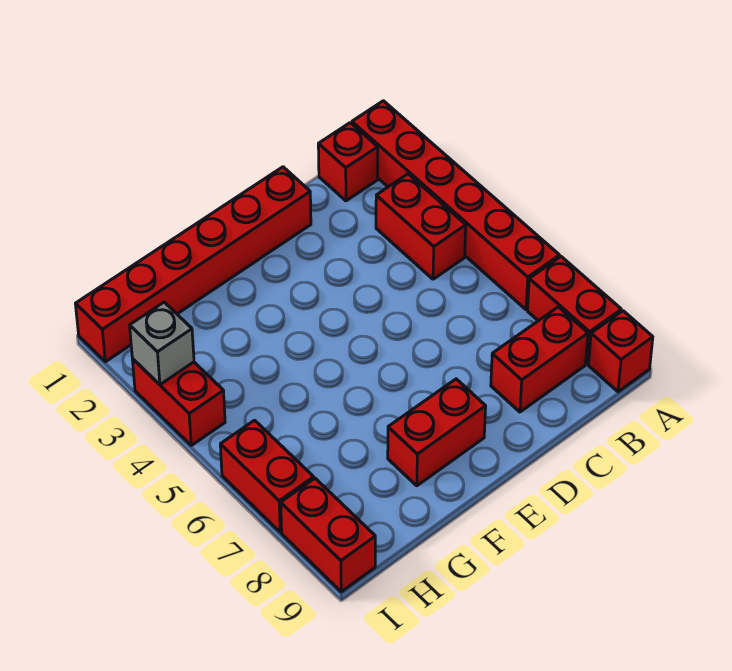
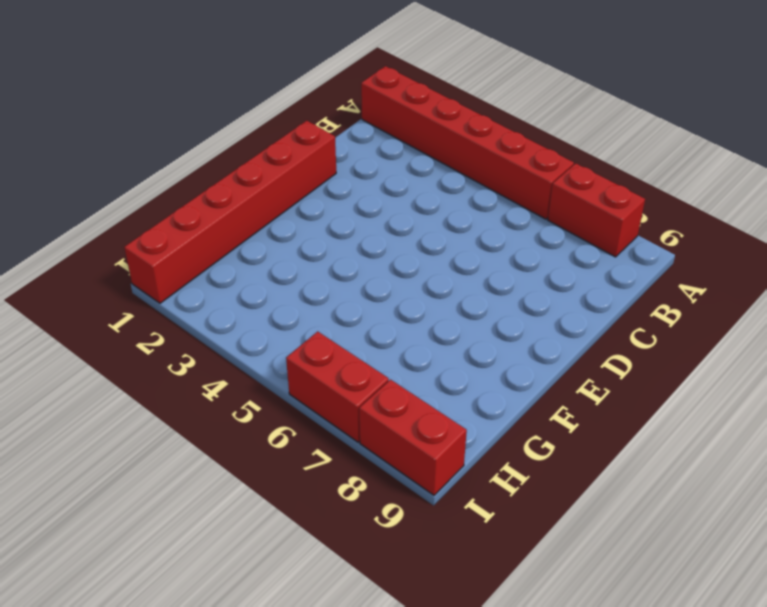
none -> red 1x1 brick [589,311,653,392]
none -> red 1x1 brick [318,123,378,201]
none -> red 1x2 brick [376,174,466,279]

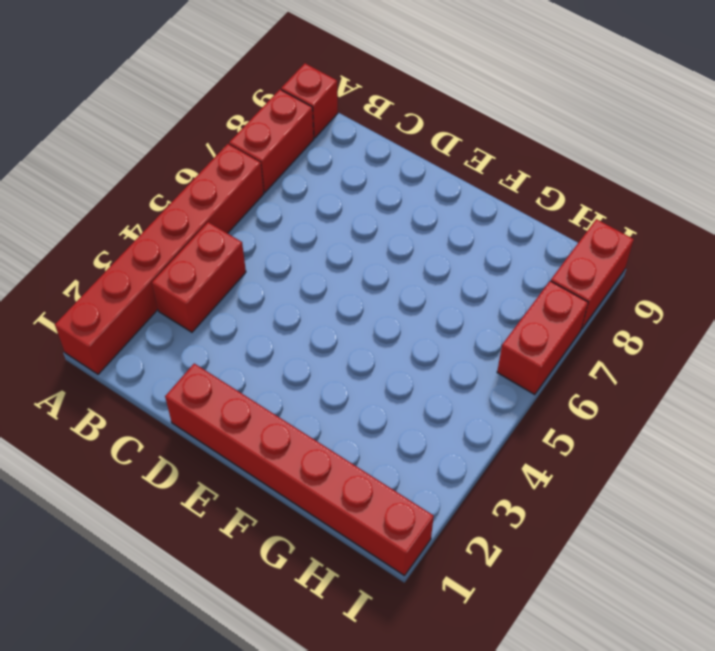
none -> red 1x1 brick [318,123,378,201]
none -> red 1x2 brick [491,307,588,412]
none -> red 1x2 brick [388,379,486,486]

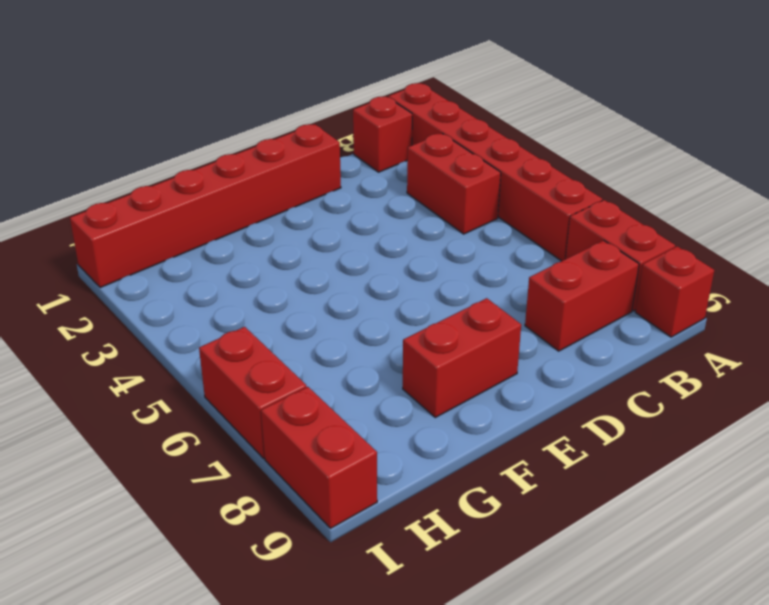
none -> red 1x2 brick [132,359,225,445]
none -> grey 1x1 brick [130,302,194,385]

